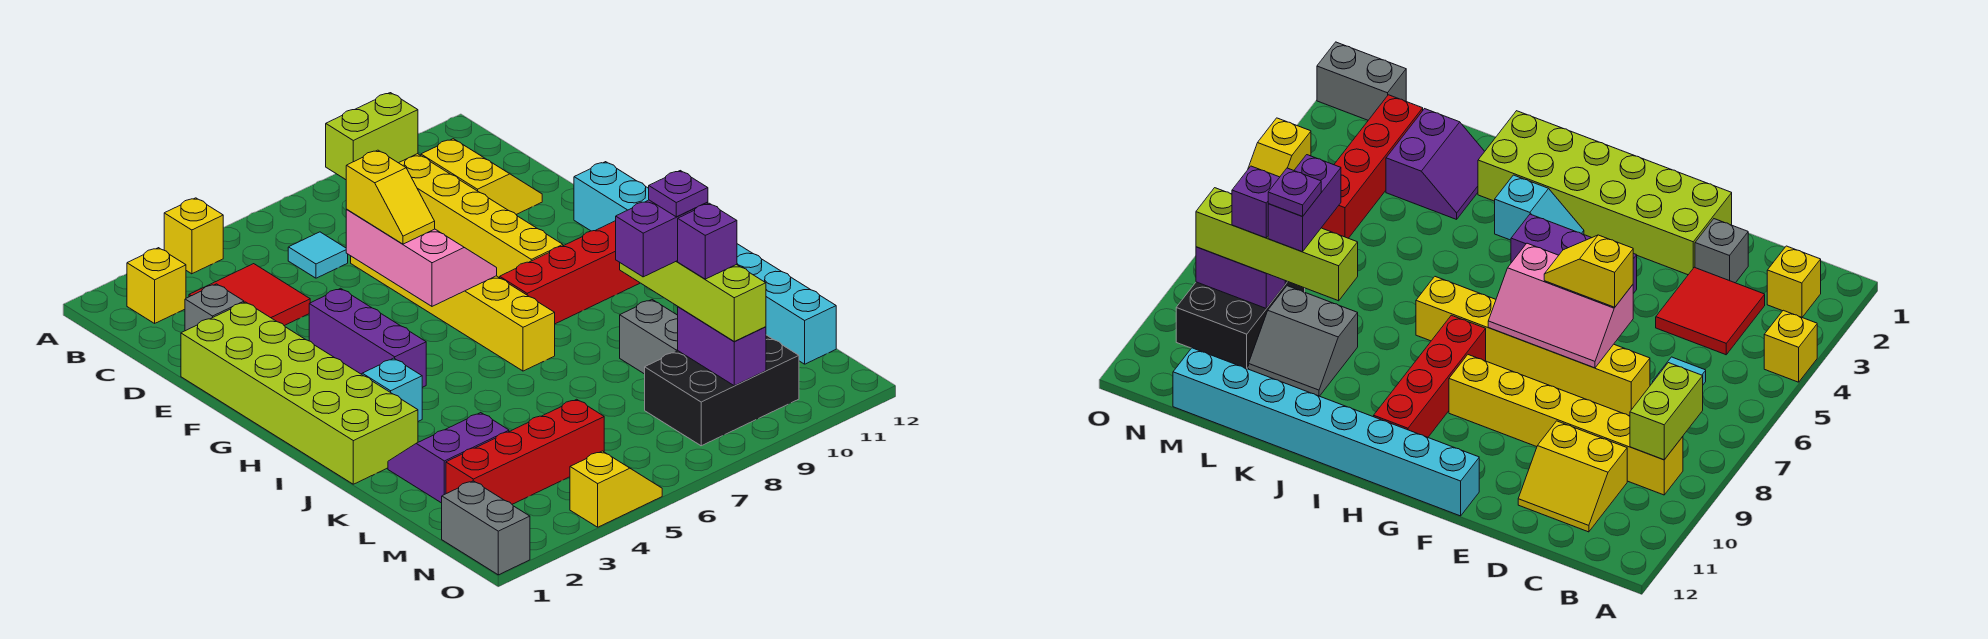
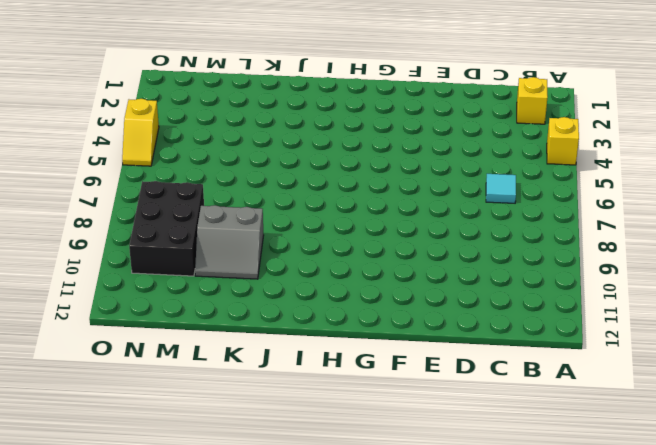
none -> yellow 1x6 brick [399,154,563,278]
none -> red 2x2 tile [189,264,310,326]
none -> yellow 2x2 slope [421,139,542,214]

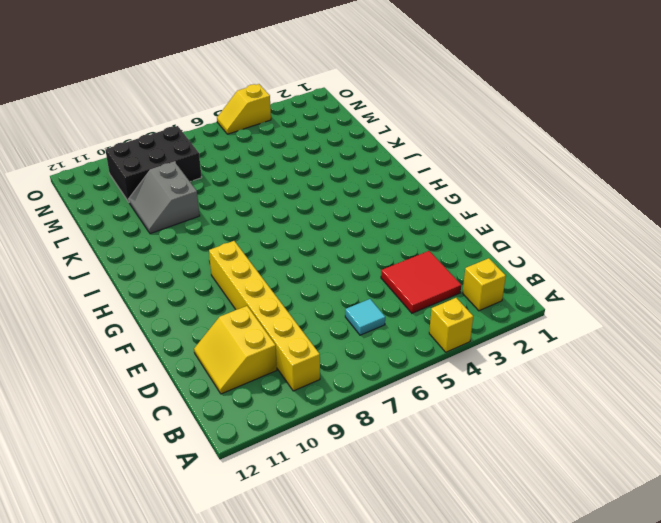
none -> grey 1x1 brick [185,284,244,331]
none -> yellow 1x6 brick [351,256,555,371]
none -> lime 2x6 brick [181,302,418,484]

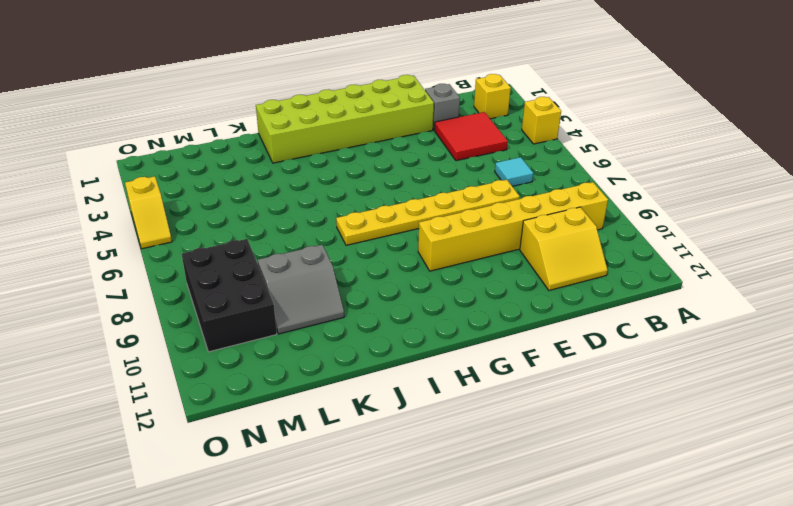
yellow 1x6 plate [336,180,520,245] -> yellow 1x6 brick [351,256,555,371]
none -> purple 1x3 brick [309,288,426,387]
none -> cyan 1x8 brick [574,162,836,364]
none -> cyan 1x2 slope [362,358,422,421]

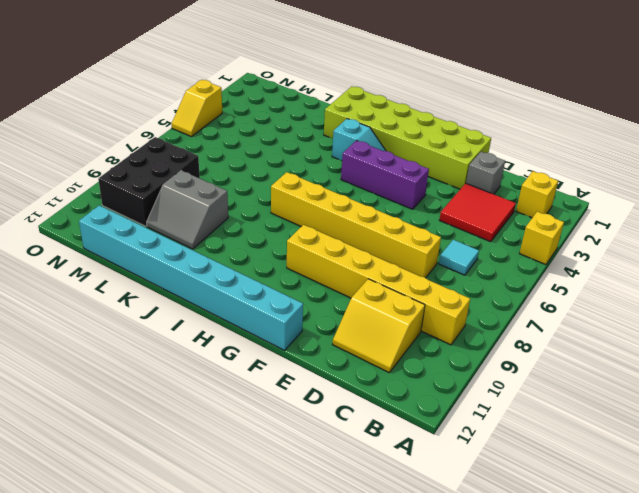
none -> red 1x4 brick [500,221,640,324]
none -> purple 2x2 slope [388,413,509,503]
none -> red 1x4 brick [446,399,604,504]

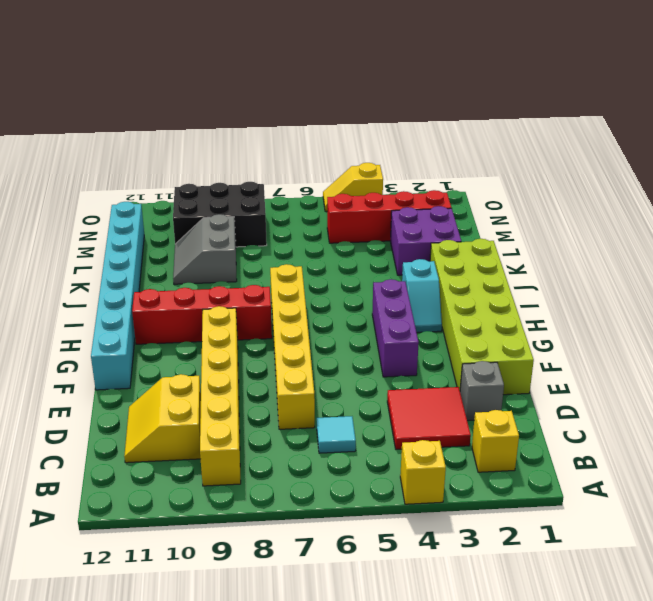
purple 2x2 brick [390,206,461,275] -> purple 2x2 slope [388,413,509,503]
none -> grey 1x2 brick [442,481,530,575]
none -> lime 1x2 brick [326,93,418,180]
none -> pink 2x3 slope [346,210,497,306]

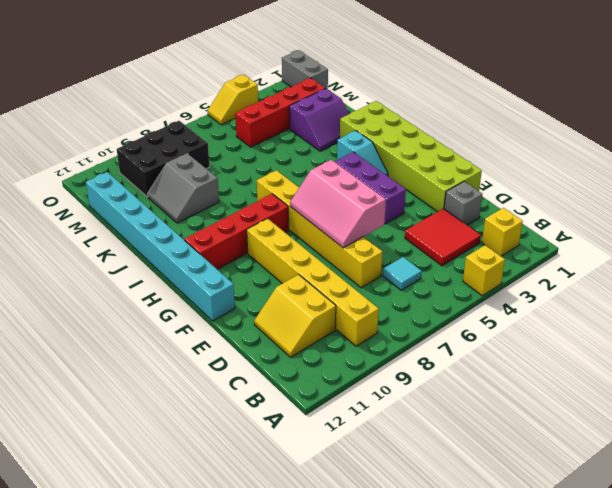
none -> lime 1x2 brick [326,93,418,180]
none -> purple 1x2 brick [678,307,766,386]
none -> yellow 1x2 slope [346,150,435,244]

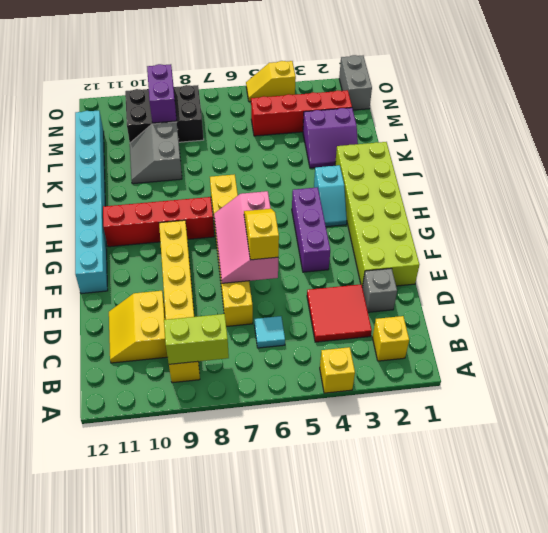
none -> lime 1x4 brick [620,261,766,341]
none -> purple 1x2 brick [616,200,708,277]
none -> purple 1x1 brick [678,203,737,279]

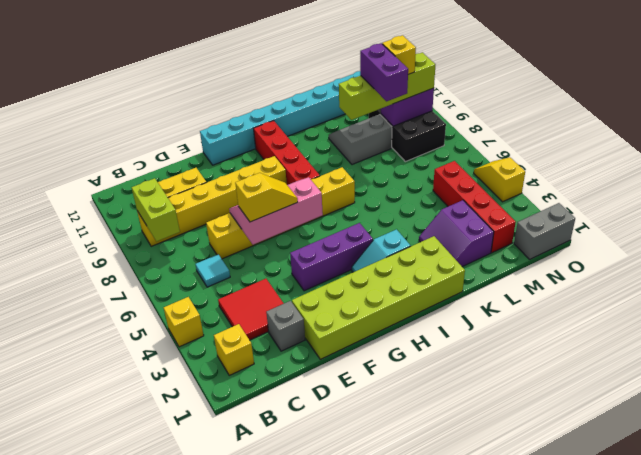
yellow 1x1 brick [382,35,416,74] -> purple 1x1 brick [678,203,737,279]
none -> purple 1x1 plate [649,171,708,217]

